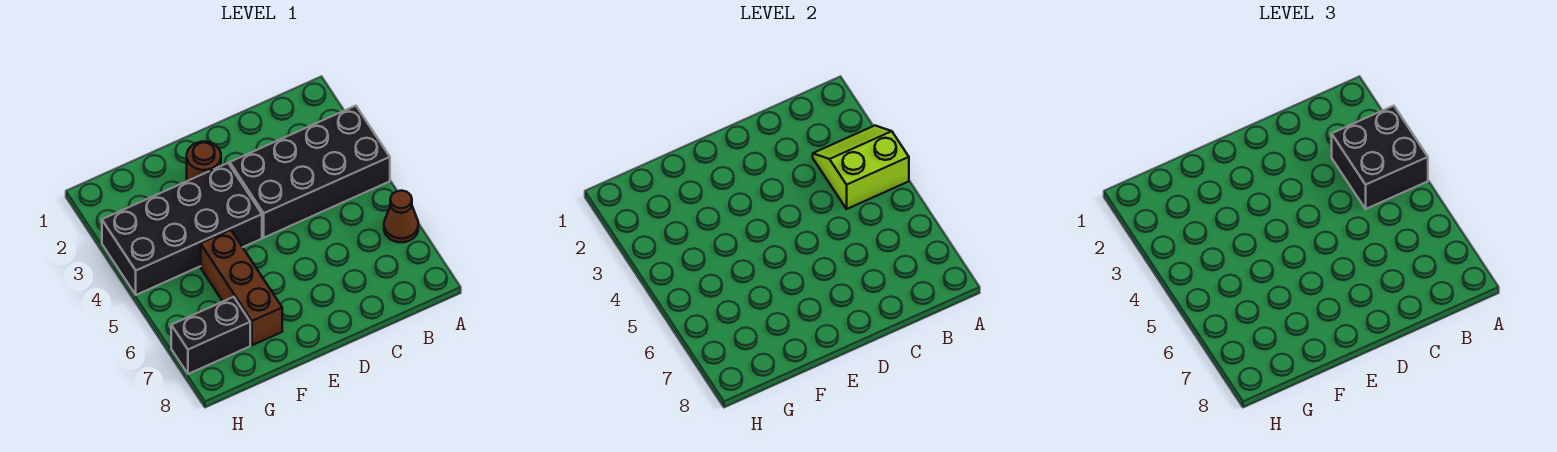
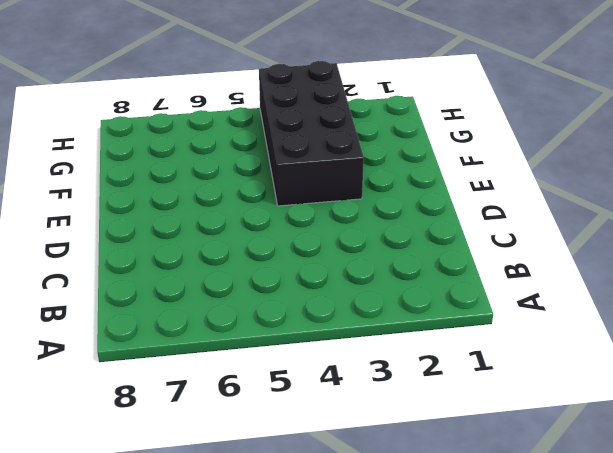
none -> black 2x4 brick [230,106,390,238]
none -> brown 1x1 cone [384,191,418,242]

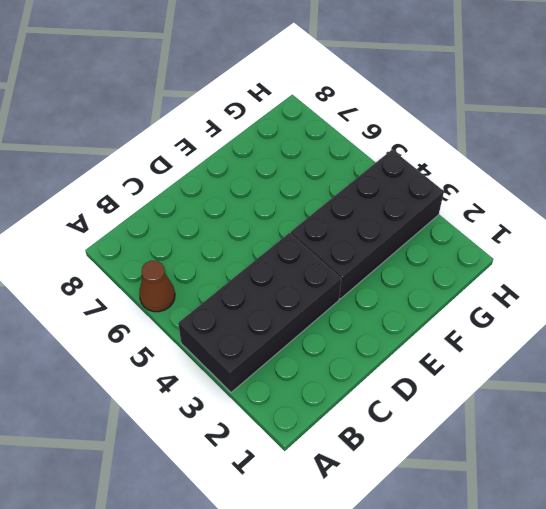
none -> brown 1x1 round brick [187,142,221,181]
none -> brown 1x3 brick [201,230,282,345]

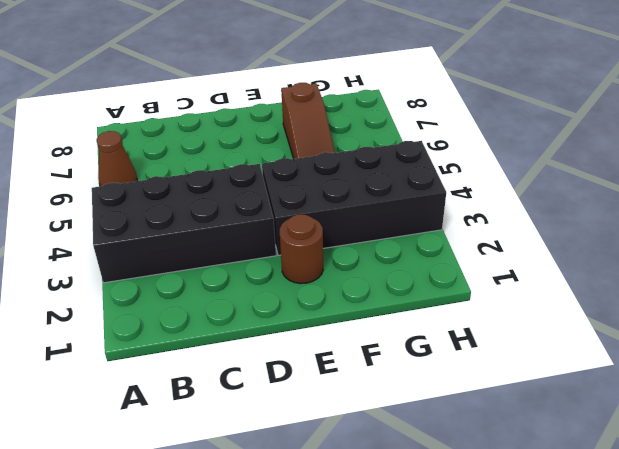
brown 1x3 slope [281,83,335,159] -> brown 1x3 brick [201,230,282,345]
none -> black 1x2 brick [171,297,250,374]
none -> lime 2x2 slope [813,126,909,209]

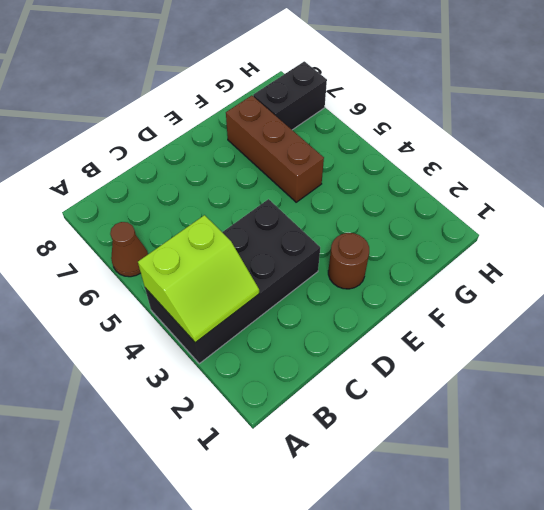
none -> black 2x4 brick [102,163,262,295]
none -> black 2x2 brick [1332,106,1428,209]

